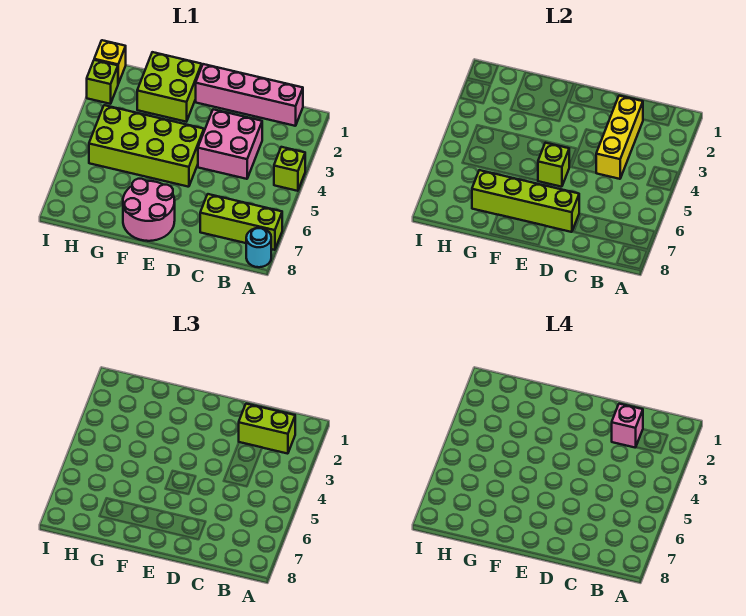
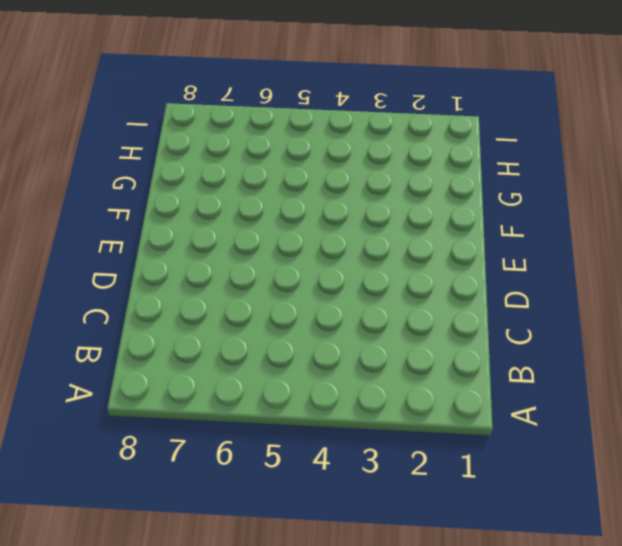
none -> lime 1x1 brick [274,147,305,191]
none -> lime 1x3 brick [200,194,282,250]
none -> cyan 1x1 round brick [246,228,271,267]

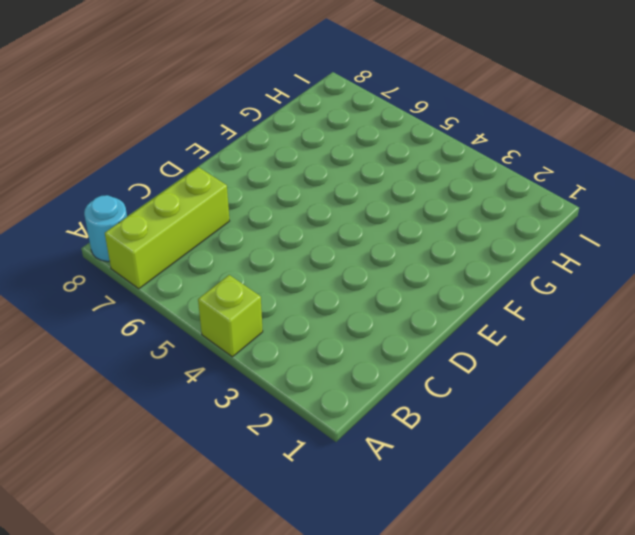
none -> pink 1x4 brick [196,64,303,126]
none -> pink 2x2 brick [198,109,262,179]
none -> lime 2x4 brick [89,105,204,187]

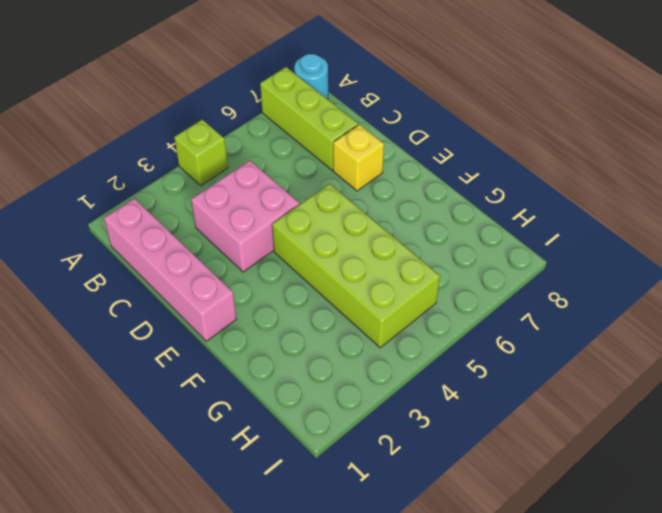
yellow 1x1 brick [333,125,384,191] -> yellow 1x1 brick moved to [94,40,126,84]
none -> pink 2x2 round brick [123,179,175,241]
none -> lime 2x2 brick [137,52,202,122]
none -> lime 1x1 brick [87,60,118,104]

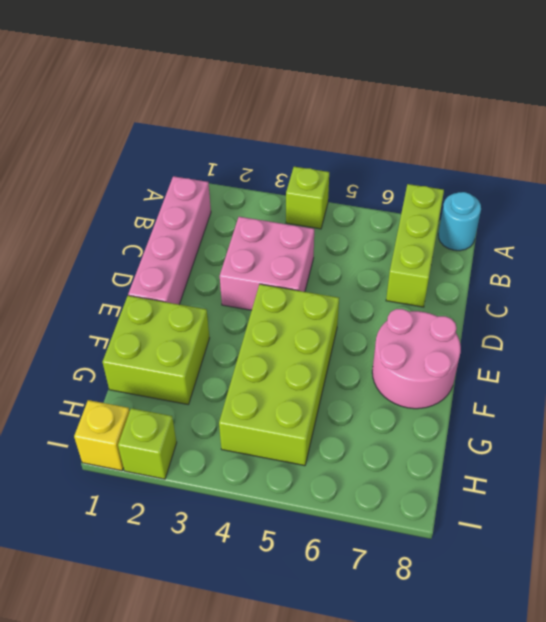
none -> yellow 1x3 brick [596,96,643,179]
none -> lime 1x4 brick [472,170,579,232]
none -> lime 1x1 brick [538,143,569,187]

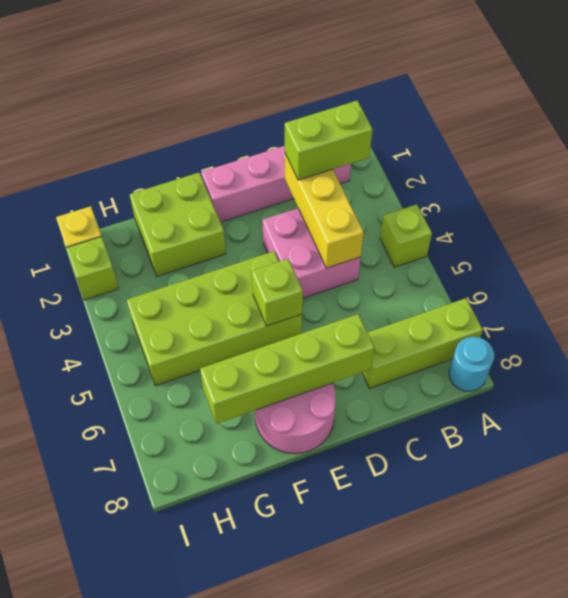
none -> pink 1x1 brick [612,404,643,448]

